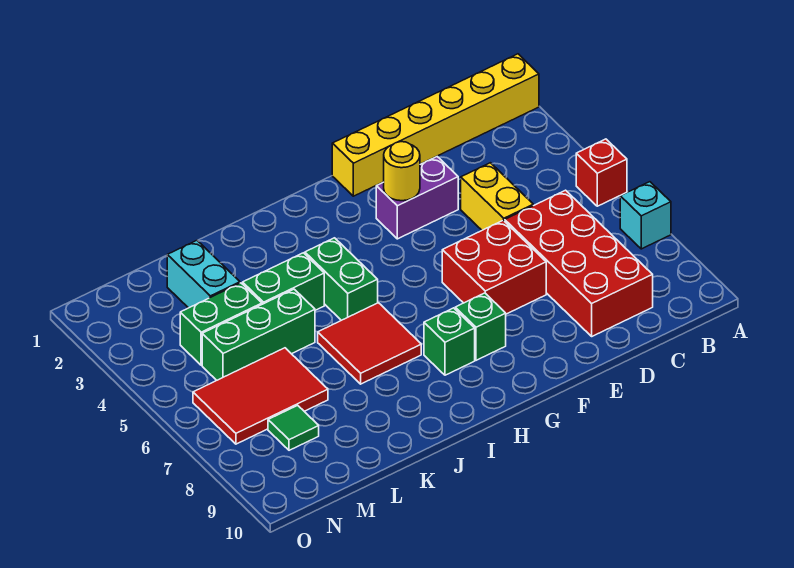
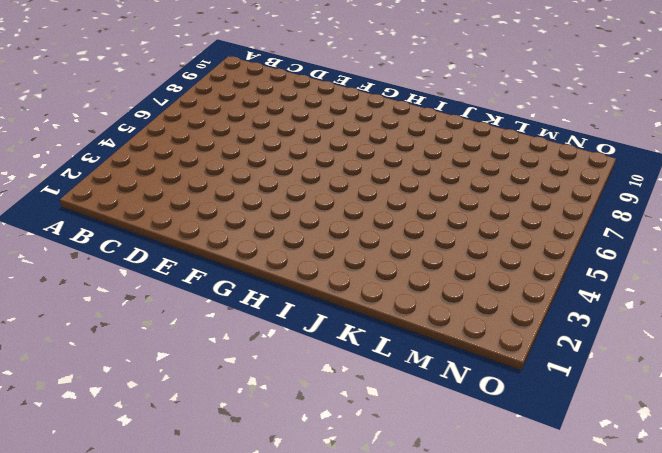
none -> yellow 1x6 brick [332,54,539,196]
none -> red 1x1 brick [576,139,627,206]
none -> cyan 1x1 brick [620,182,671,249]

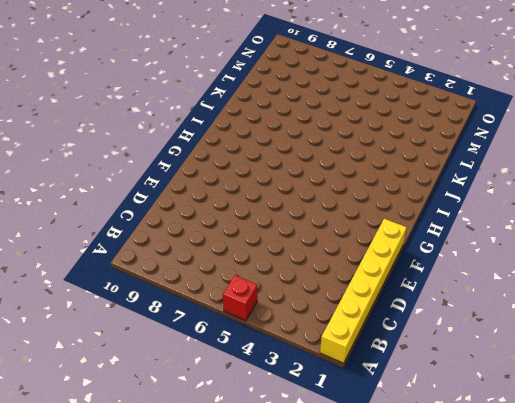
none -> cyan 1x1 brick [620,182,671,249]
none -> red 2x4 brick [505,190,653,336]
none -> yellow 1x2 brick [461,163,533,230]

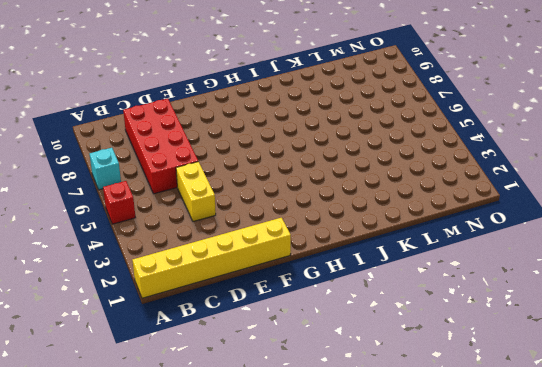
none -> purple 1x2 brick [376,157,458,239]
none -> red 2x2 brick [442,220,546,314]
none -> green 1x1 brick [455,293,506,360]

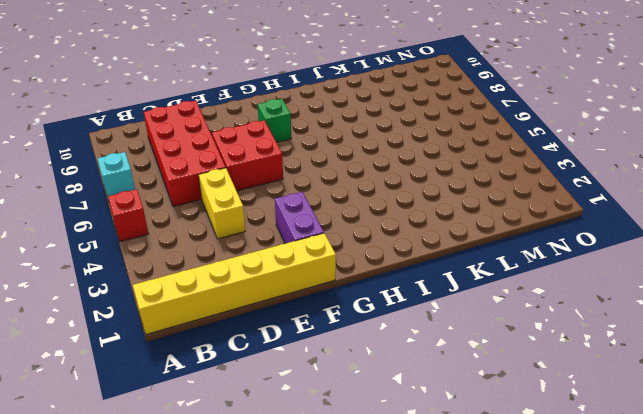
purple 1x2 brick [275,192,324,244] -> purple 1x2 brick turned to [376,157,458,239]
none -> green 1x1 brick [424,308,475,375]
none -> green 1x2 brick [305,238,378,320]
none -> red 2x2 tile [318,303,421,384]

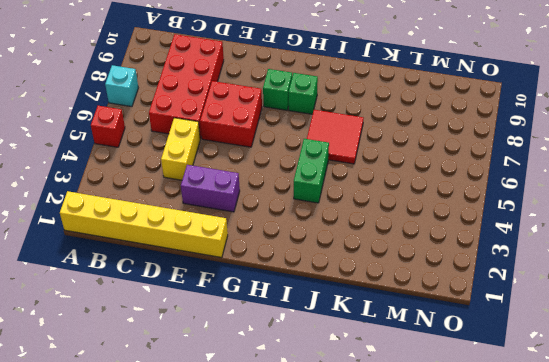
none -> green 1x2 brick [243,253,324,310]
none -> green 1x3 brick [202,289,315,380]
none -> cyan 1x2 brick [167,240,240,308]

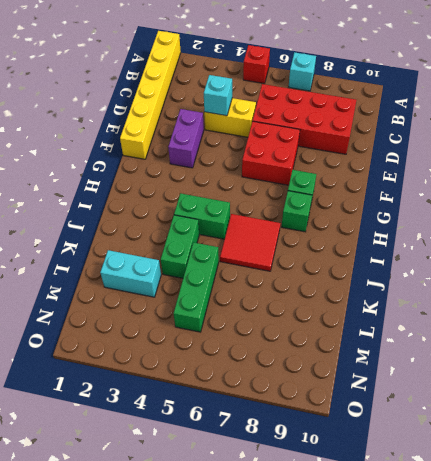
cyan 1x1 brick [204,75,232,116] -> none
none -> green 1x2 brick [180,283,262,365]
none -> red 2x3 tile [193,348,328,444]
none -> green 1x1 tile [268,405,319,450]

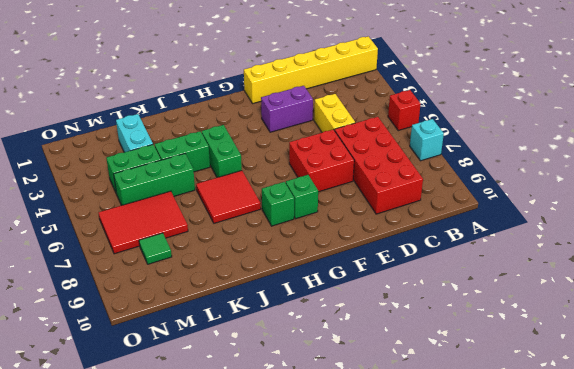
none -> yellow 1x1 round brick [384,142,420,201]

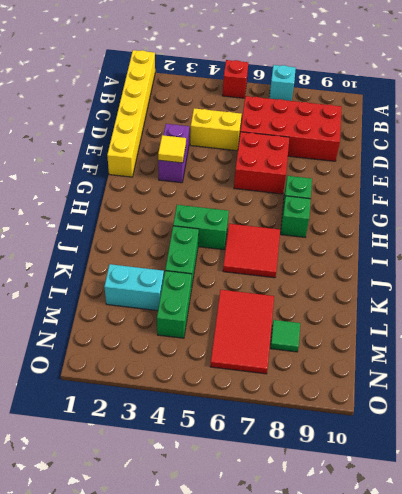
yellow 1x1 tile [158,135,186,163] -> yellow 1x1 round brick [384,142,420,201]
none -> green 1x3 brick [202,289,315,380]

